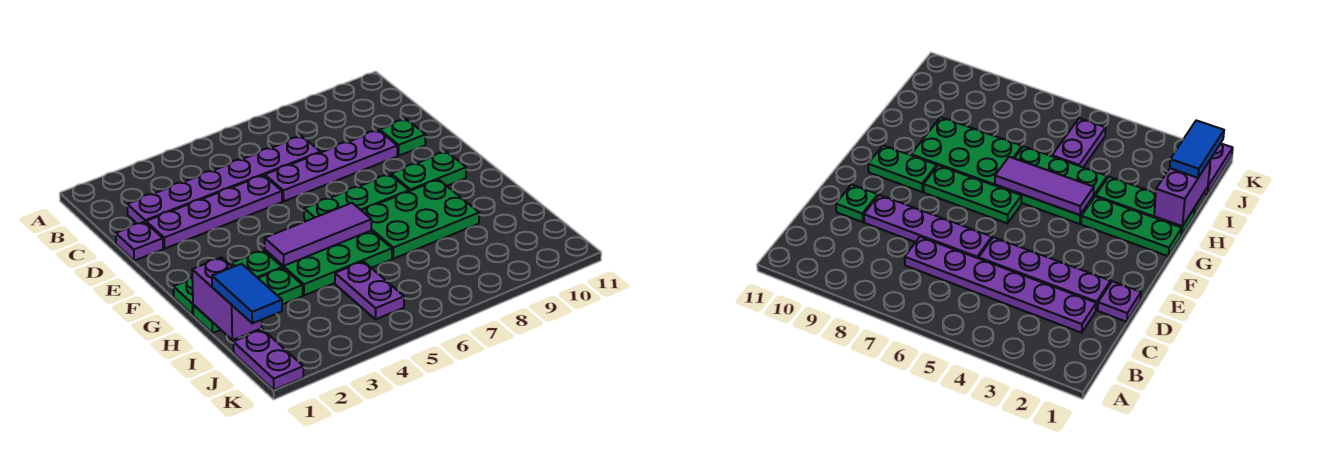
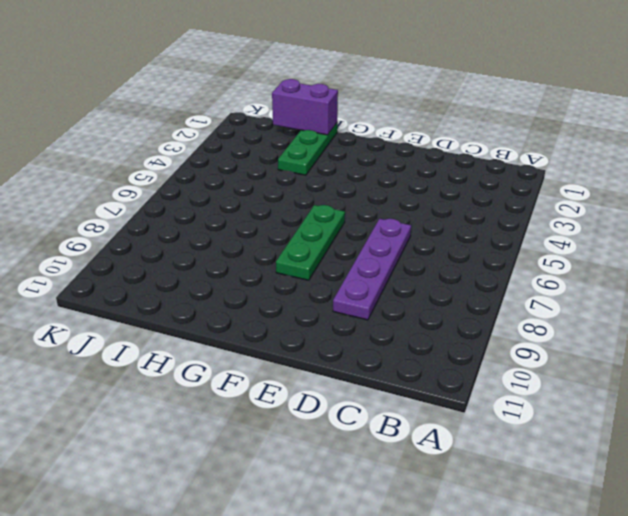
none -> purple 1x6 plate [127,136,320,223]
none -> purple 1x1 plate [116,222,163,261]
none -> purple 1x4 plate [146,175,282,248]

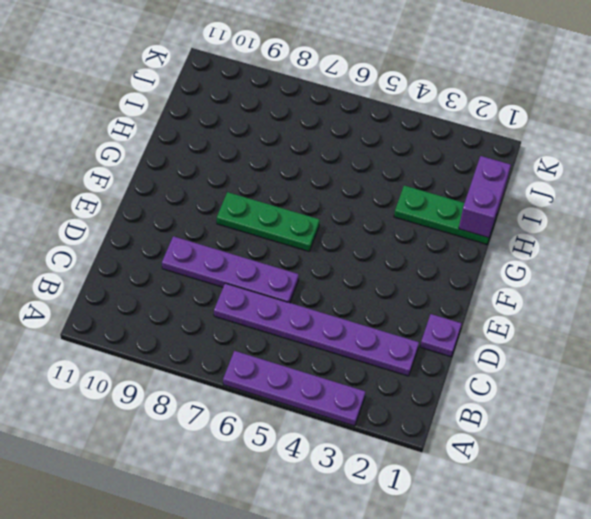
purple 1x4 plate [223,351,365,426] -> purple 1x4 plate moved to [146,175,282,248]
none -> green 1x1 plate [380,119,426,156]
none -> green 1x2 plate [391,152,466,191]
none -> green 1x3 plate [173,250,282,315]

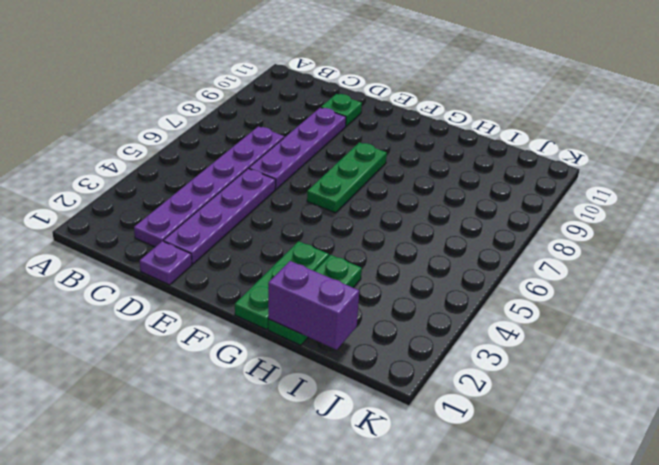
none -> green 1x2 plate [391,152,466,191]
none -> green 2x3 plate [265,231,392,295]
none -> green 2x3 plate [361,179,479,259]

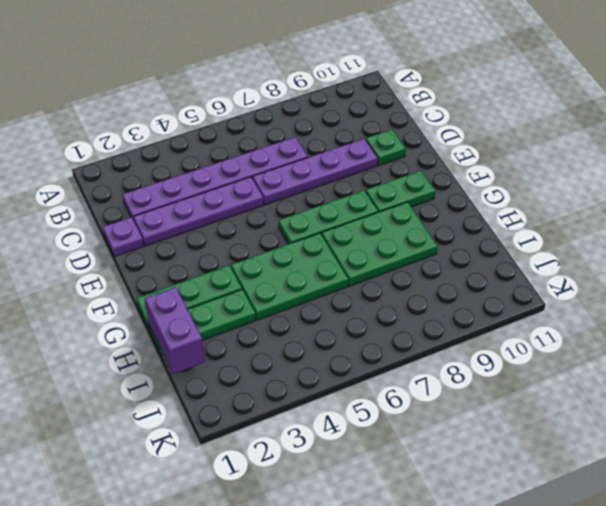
none -> purple 1x2 plate [335,261,404,319]
none -> purple 1x2 plate [233,330,303,390]
none -> purple 1x3 tile [264,203,371,266]

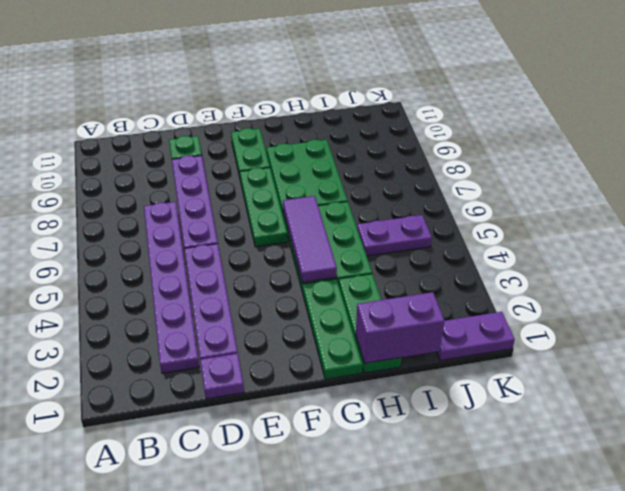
none -> blue 1x2 tile [212,264,282,323]

